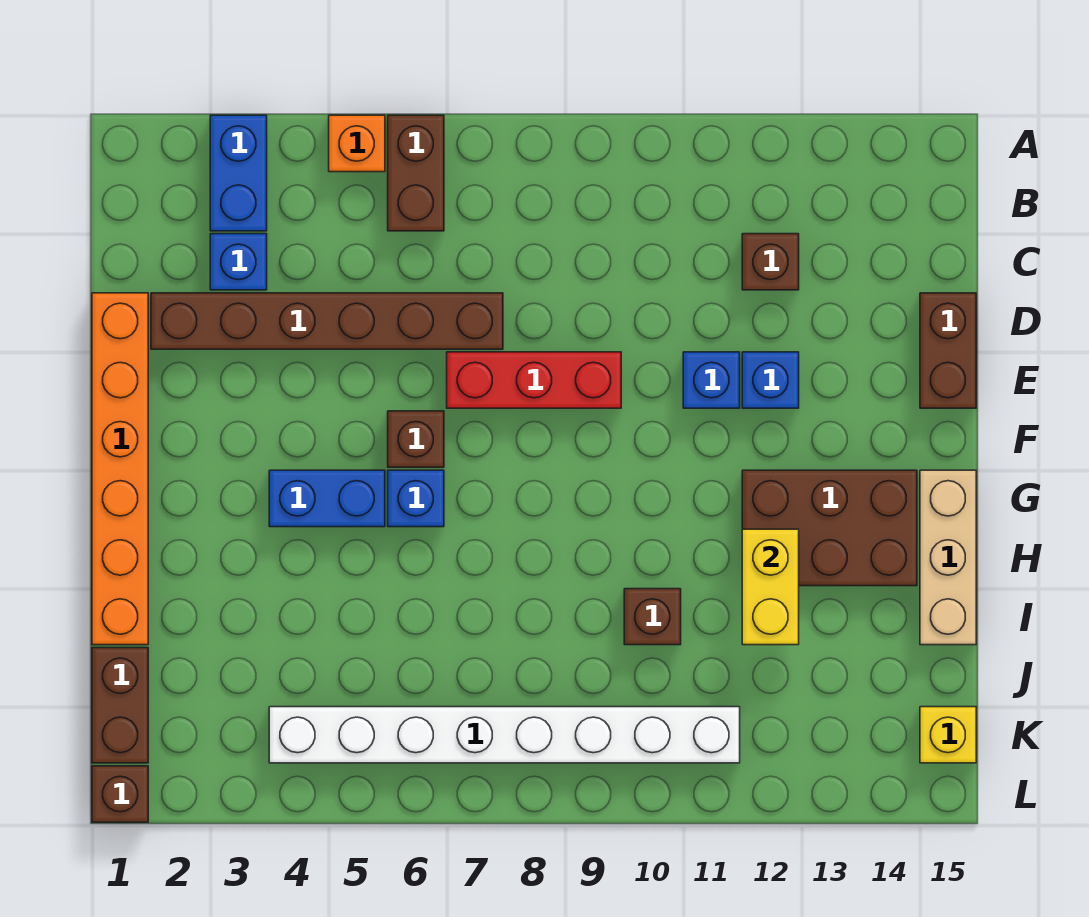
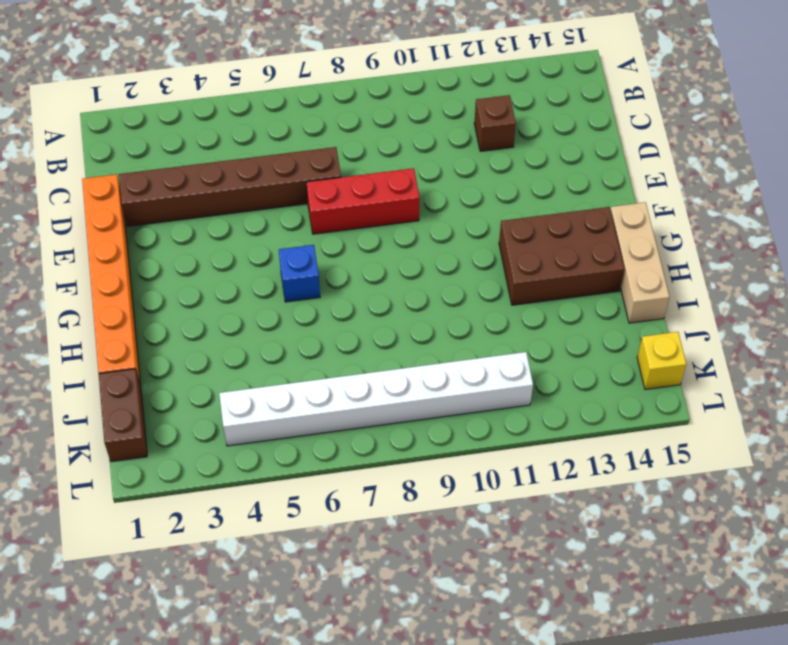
none -> blue 1x2 brick [210,115,267,231]
none -> orange 1x1 brick [329,115,385,172]
none -> brown 1x2 brick [388,115,444,231]

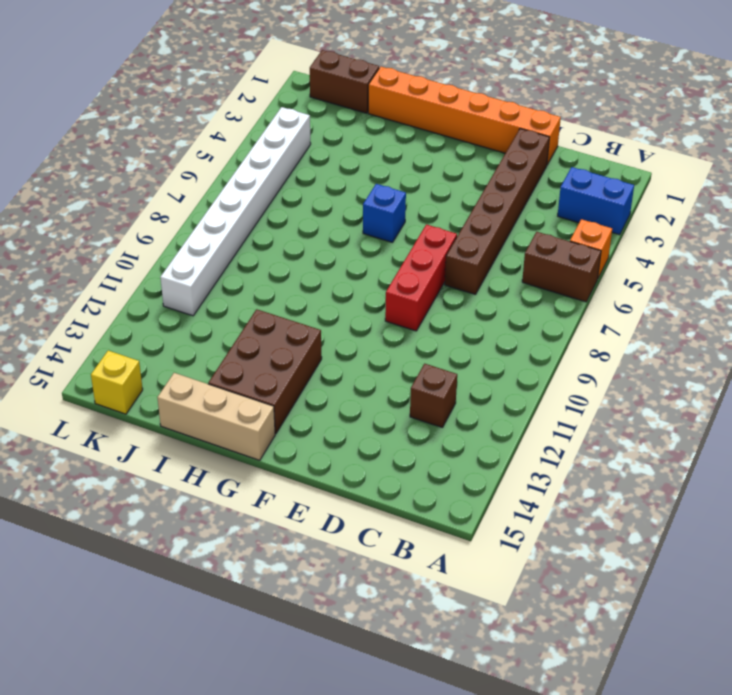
none -> blue 1x1 brick [210,234,267,290]
none -> brown 1x2 brick [920,293,976,408]
none -> blue 1x1 brick [683,352,740,408]

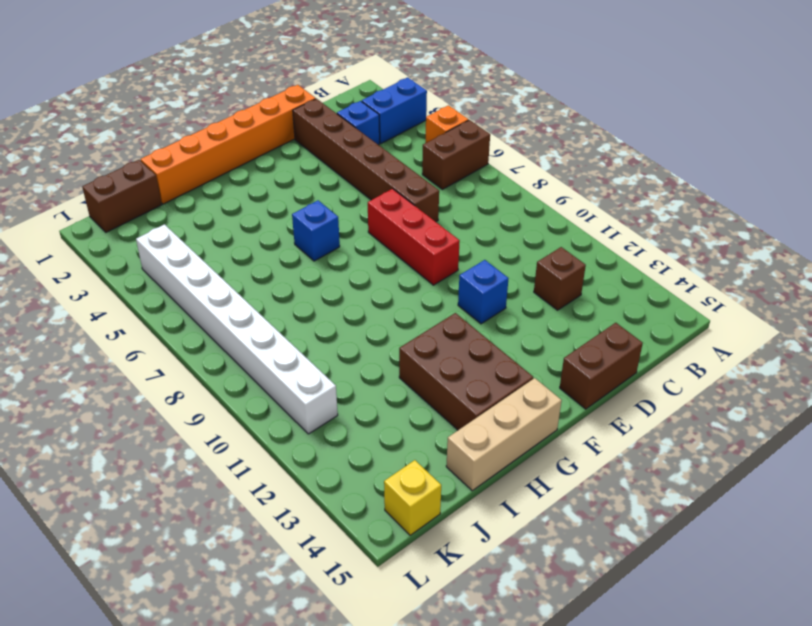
none -> blue 1x1 brick [742,352,799,408]
none -> brown 1x1 brick [388,411,444,467]
none -> blue 1x2 brick [269,470,385,527]

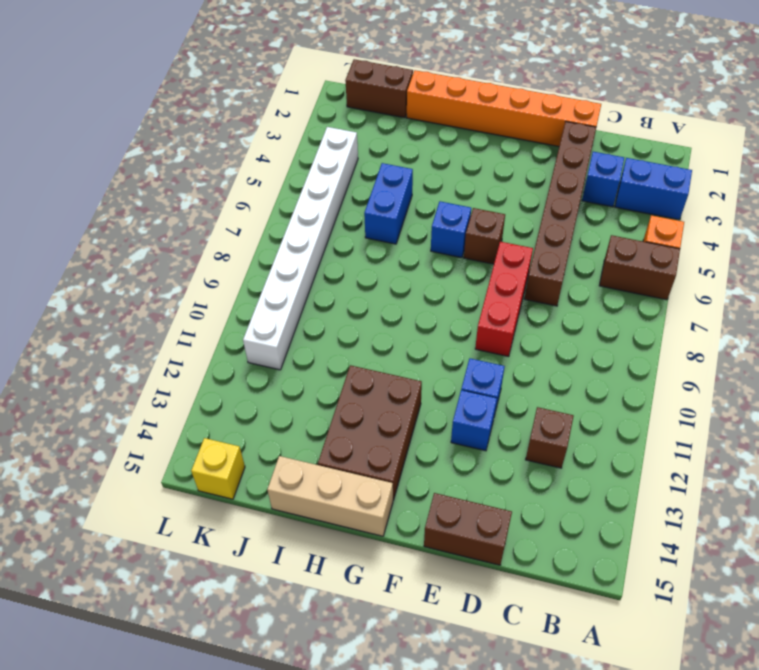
blue 1x2 brick [364,163,413,244] -> blue 1x2 brick moved to [269,470,385,527]
none -> brown 1x1 brick [624,589,681,645]
none -> brown 1x1 brick [92,766,148,822]
none -> yellow 1x2 brick [742,529,799,645]

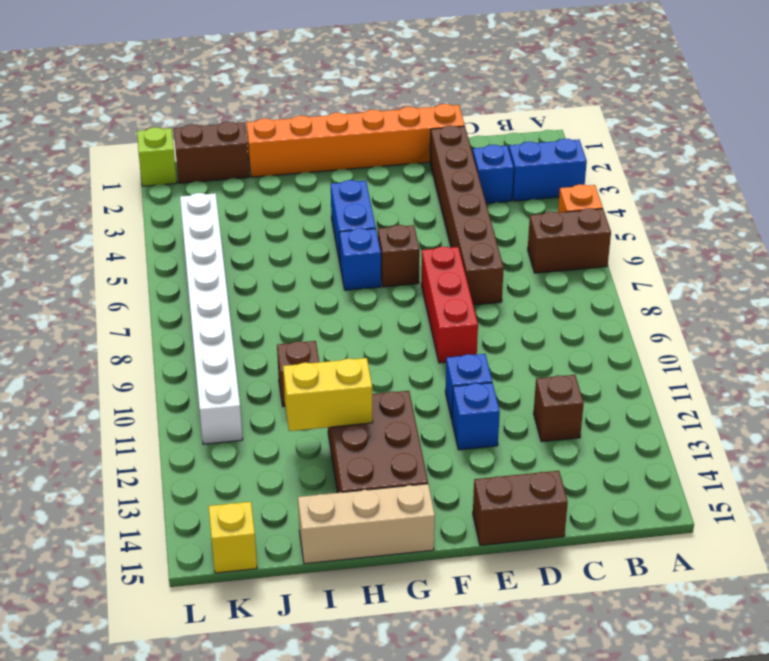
lime 1x1 brick [137,127,177,186] -> brown 1x1 brick [92,766,148,822]

